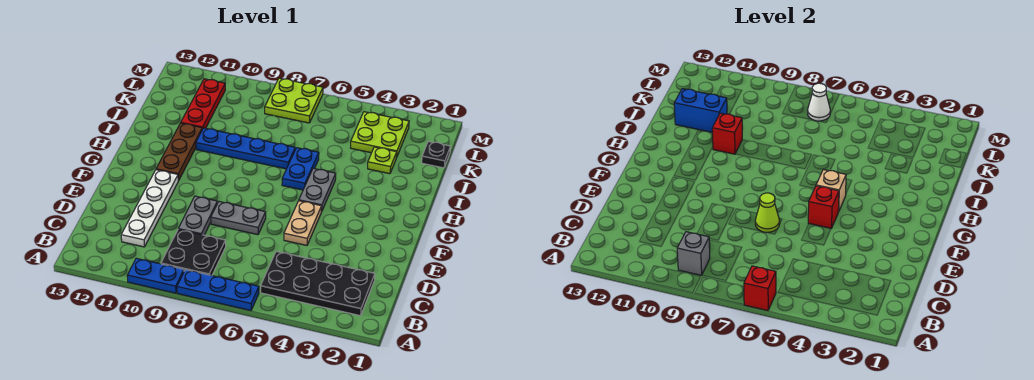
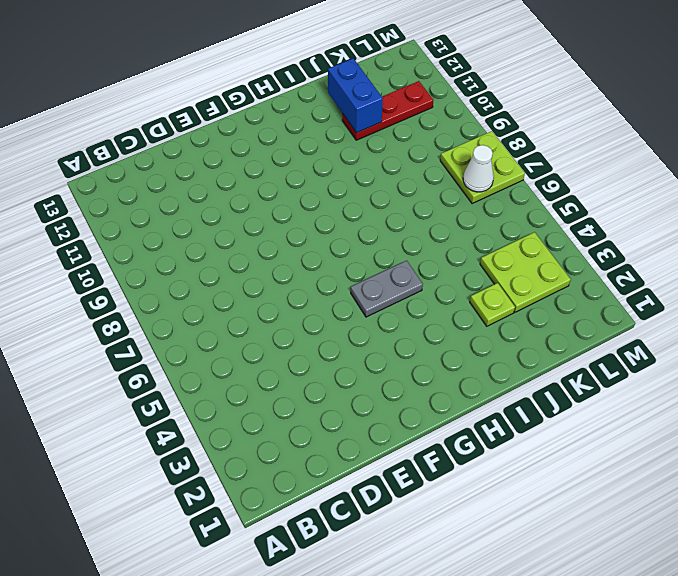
none -> blue 1x3 plate [177,270,259,311]
none -> blue 1x2 plate [127,258,184,293]
none -> black 2x4 plate [260,251,375,316]

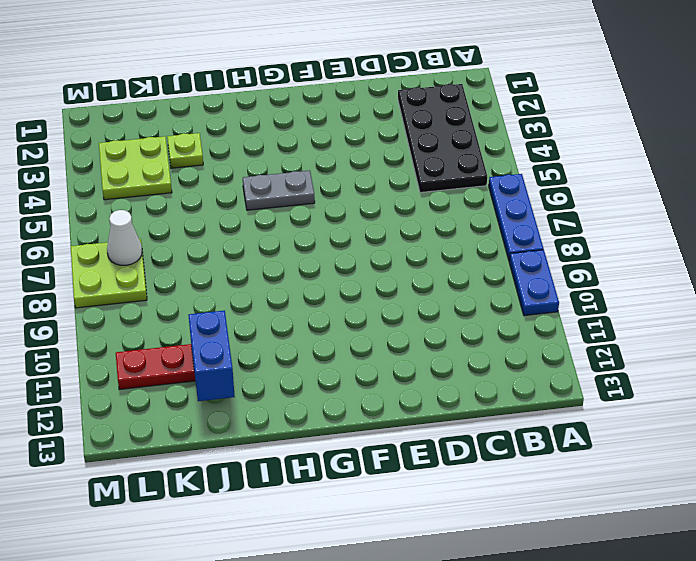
none -> black 2x2 plate [161,230,226,276]
none -> white 1x4 plate [121,170,179,247]
none -> grey 1x2 plate [178,196,217,235]

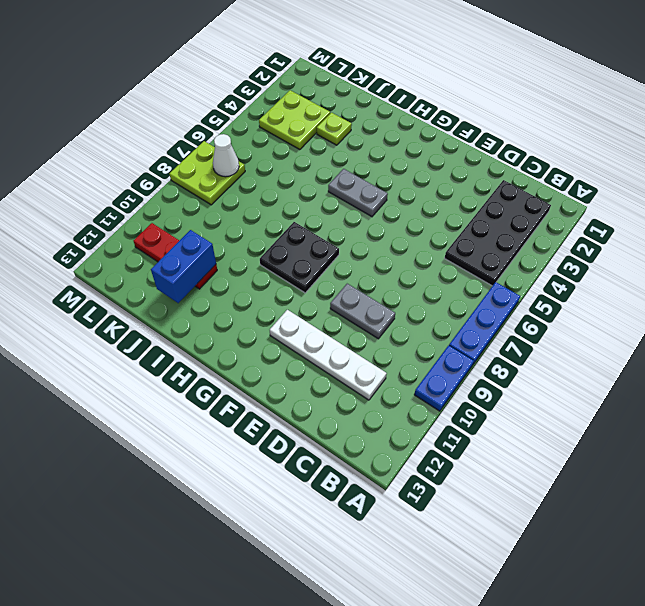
black 2x2 plate [260,222,339,293] -> black 2x2 plate moved to [161,230,226,276]
none -> tan 1x2 plate [284,201,322,245]
none -> grey 1x2 plate [211,202,266,235]
none -> brown 1x3 plate [156,123,202,180]

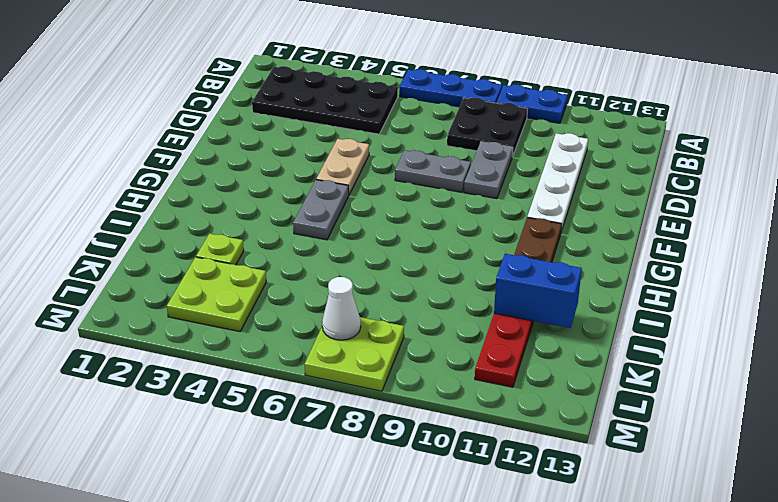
none -> blue 1x2 plate [282,148,319,190]
none -> blue 1x4 plate [196,128,295,169]
none -> black 1x1 plate [422,141,451,168]

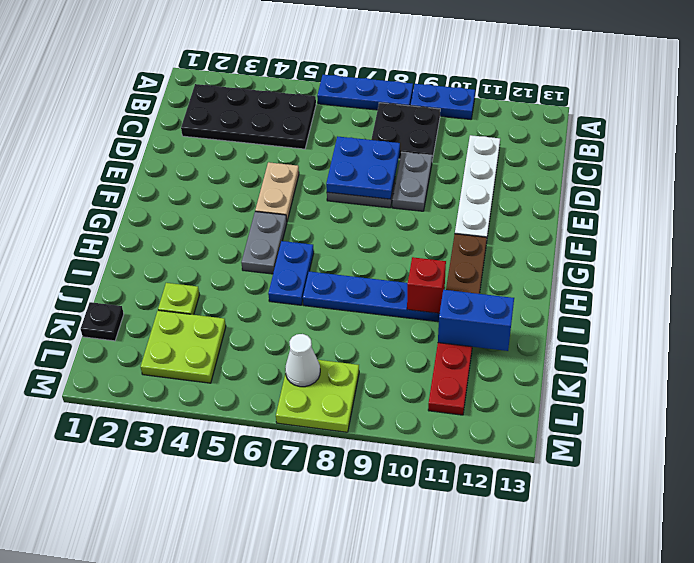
blue 2x2 plate [326,136,400,199] -> lime 1x1 cone [755,193,780,232]
none -> red 1x1 brick [744,266,776,311]
none -> grey 1x1 brick [677,232,710,275]
none -> red 1x1 brick [808,186,839,228]

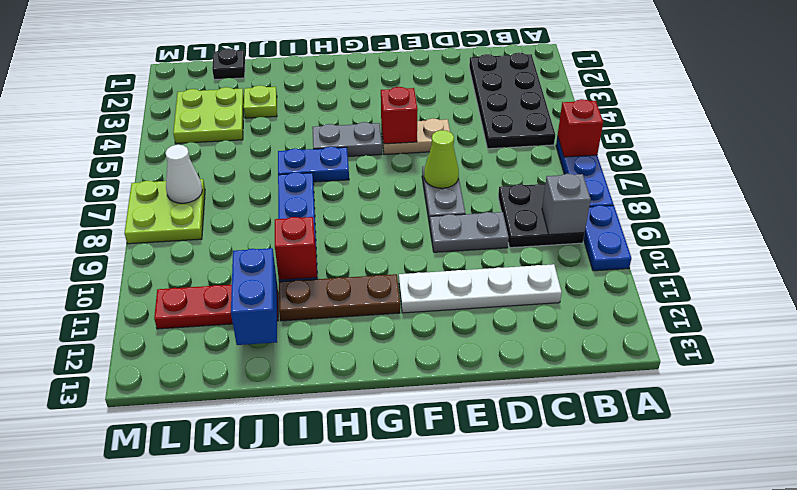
none -> tan 1x1 brick [816,170,846,212]

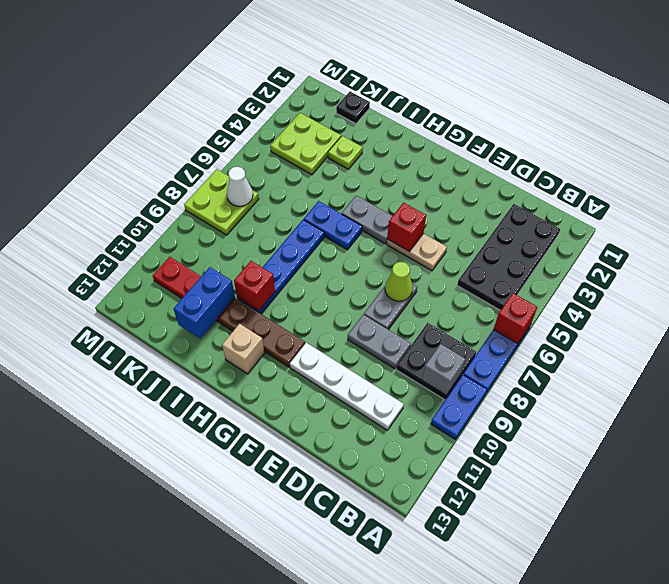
tan 1x1 brick [222,324,265,374] -> tan 1x1 brick moved to [816,170,846,212]

